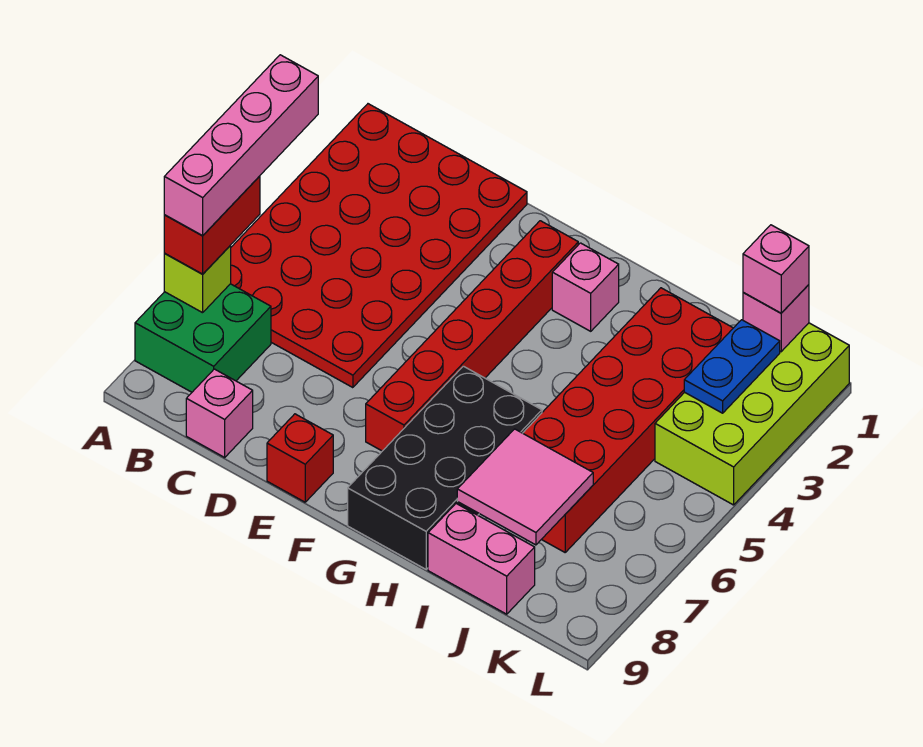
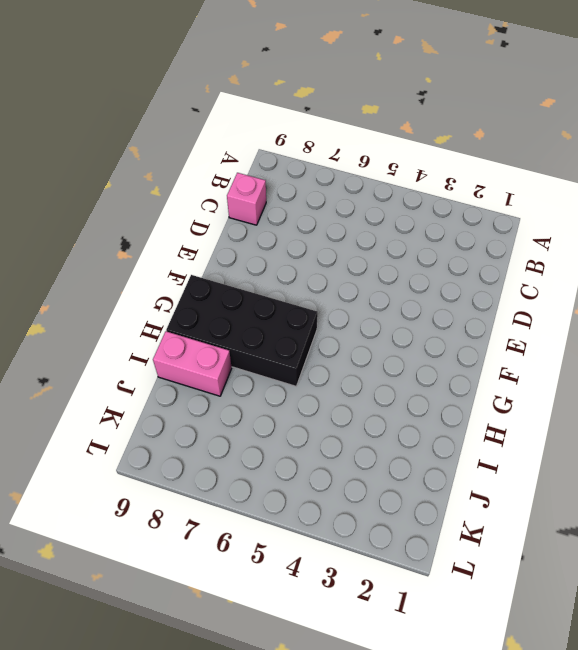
pink 1x2 brick [153,331,232,396] -> pink 1x2 brick turned to [428,504,535,614]
none -> red 4x6 plate [231,104,527,388]
none -> green 2x2 brick [135,284,271,392]
none -> red 1x1 brick [267,414,333,502]

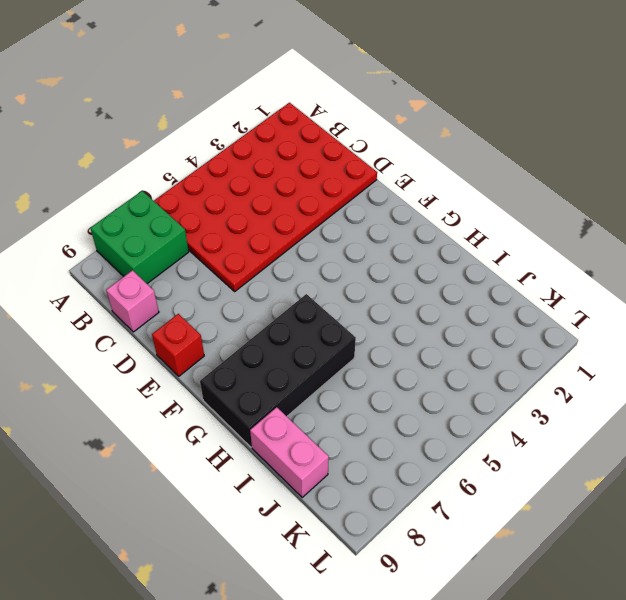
none -> red 1x6 brick [366,221,578,451]
none -> pink 1x1 brick [552,243,619,331]
none -> red 2x6 brick [523,288,733,552]

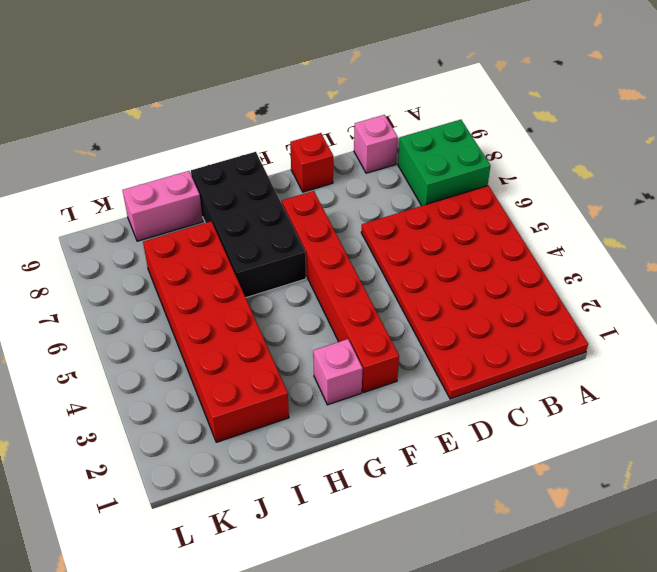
none -> lime 2x4 brick [655,323,849,505]
none -> lime 1x1 brick [164,246,231,313]
none -> pink 2x2 tile [457,429,593,545]

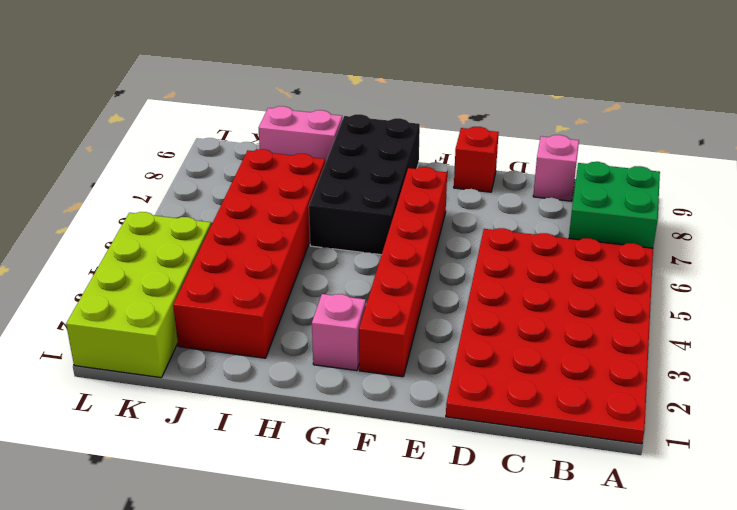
none -> lime 1x1 brick [164,246,231,313]
none -> pink 2x2 tile [457,429,593,545]
none -> pink 1x1 brick [743,285,809,352]

